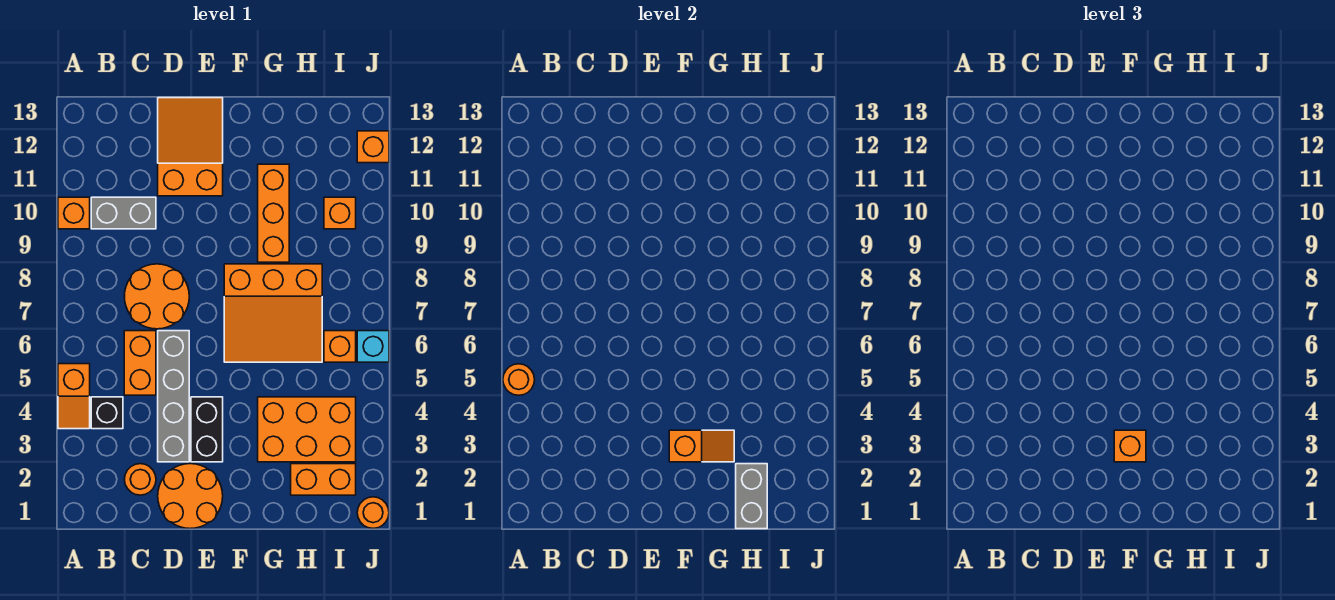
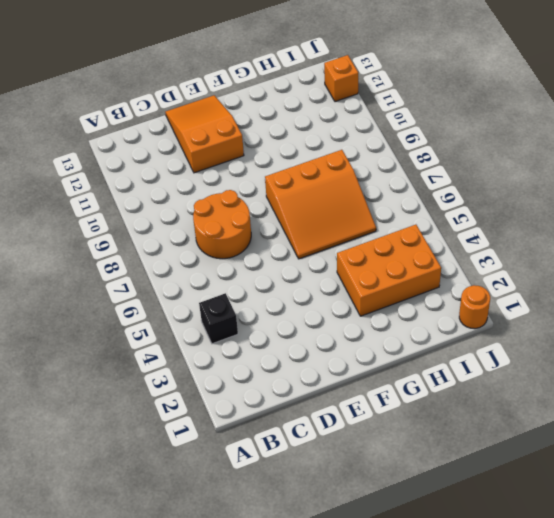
none -> orange 1x2 slope [58,364,90,429]
none -> orange 1x1 brick [58,197,90,229]
none -> grey 1x2 brick [91,197,156,229]

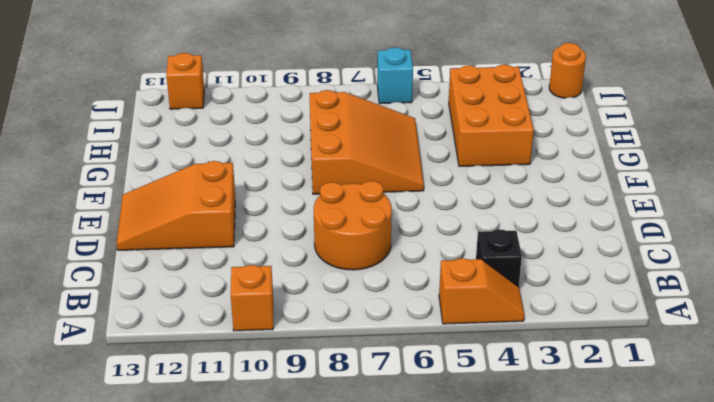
none -> grey 1x2 brick [91,197,156,229]
none -> orange 1x1 round brick [124,464,156,495]
none -> orange 1x2 brick [124,331,156,395]

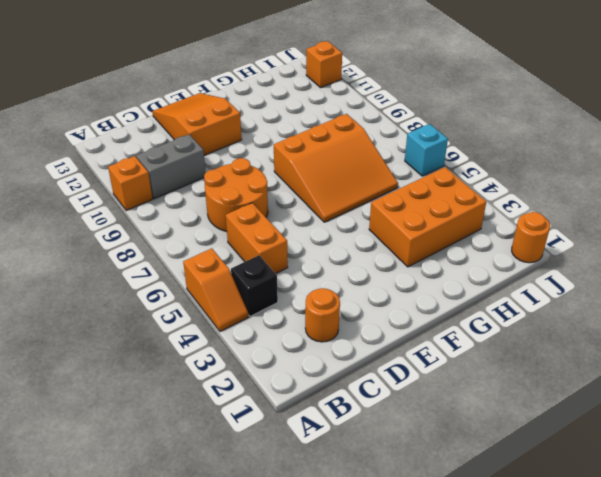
none -> orange 2x2 round brick [158,464,223,529]
none -> grey 1x4 brick [158,331,189,462]
none -> black 1x2 brick [191,397,223,462]

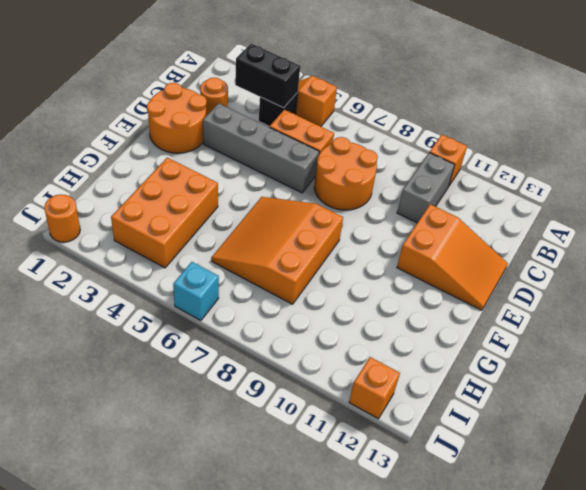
black 1x2 brick [235,44,300,108] -> black 1x2 brick moved to [191,397,223,462]
none -> orange 1x3 brick [258,164,289,262]
none -> orange 1x2 brick [291,464,356,495]
none -> orange 1x1 brick [324,331,356,362]

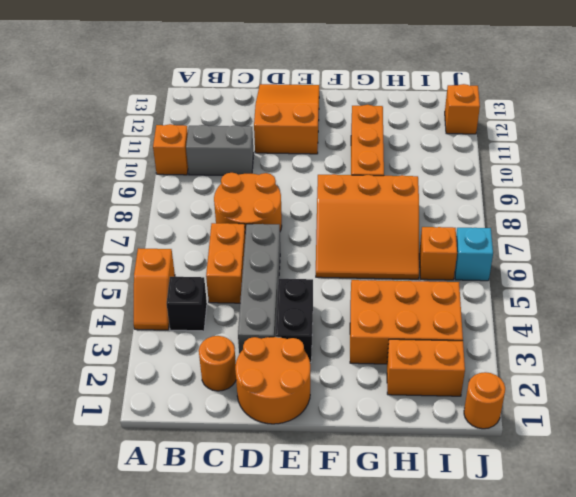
none -> orange 1x1 brick [324,197,356,229]
none -> orange 1x1 round brick [503,364,535,395]
none -> orange 1x2 slope [669,430,734,462]

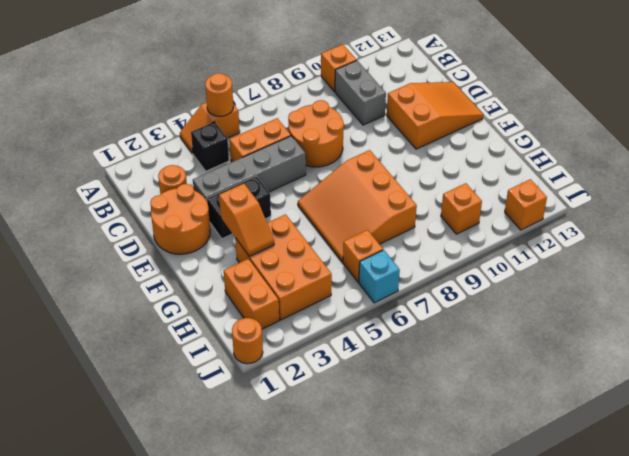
none -> orange 1x3 brick [258,164,289,262]
none -> grey 1x2 brick [736,464,767,529]
none -> orange 1x1 brick [1114,430,1146,462]

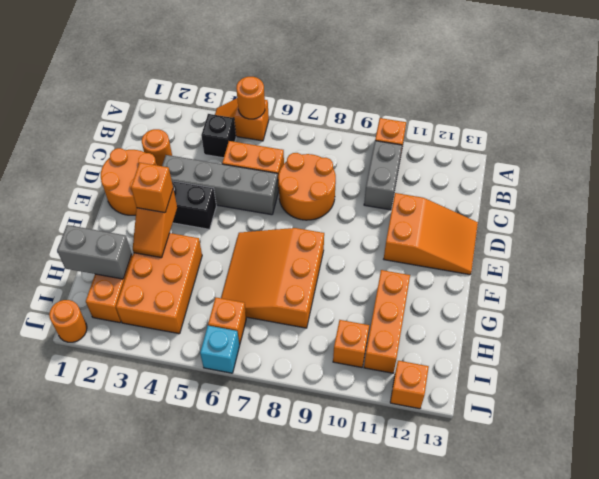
orange 1x3 brick [364,270,410,373] -> orange 1x3 brick turned to [258,164,289,262]

